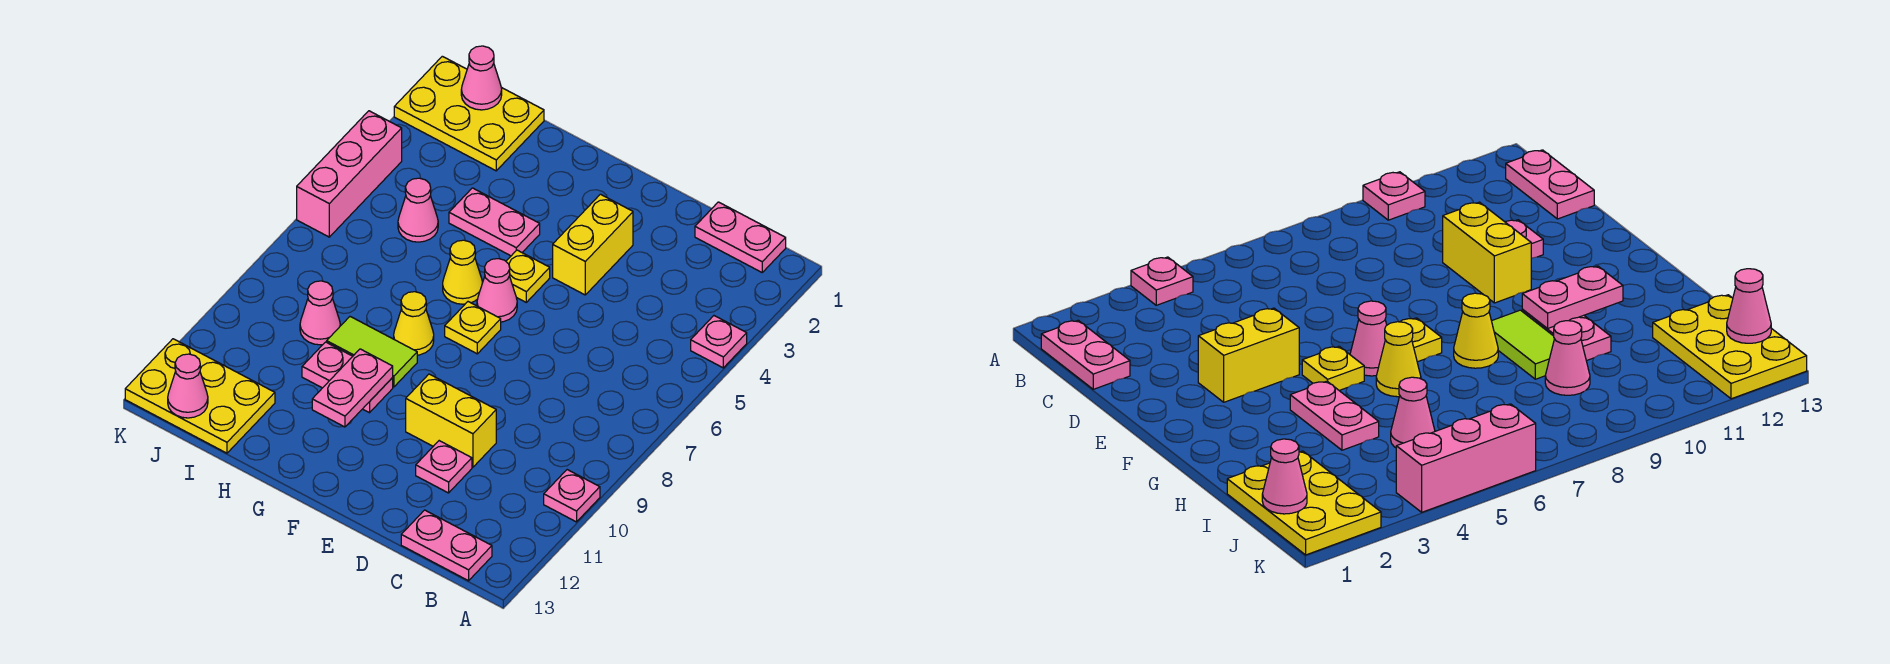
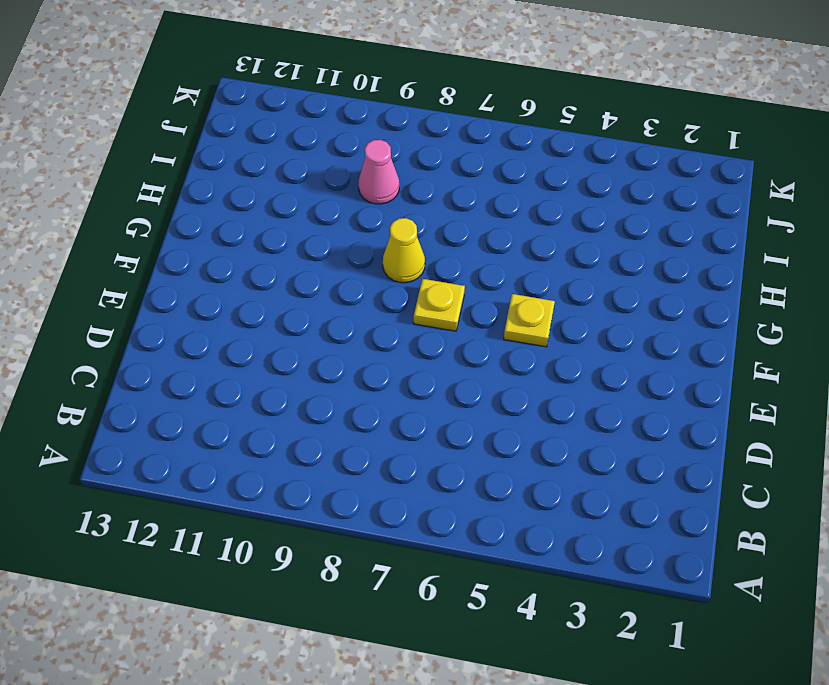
none -> pink 1x1 plate [691,316,747,368]
none -> pink 1x1 plate [544,470,600,522]
none -> pink 1x2 plate [695,202,786,272]

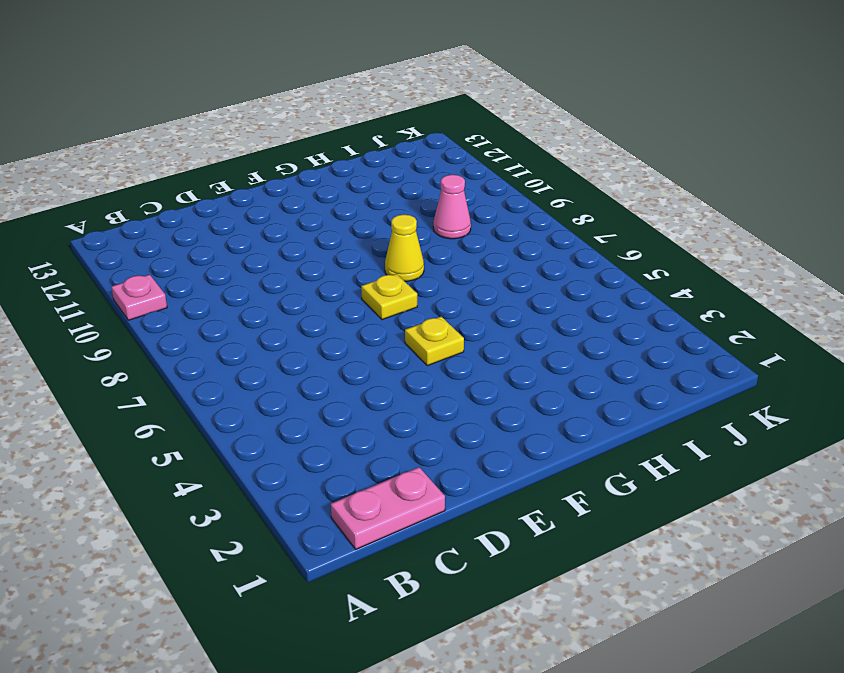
none -> pink 1x1 plate [691,316,747,368]
none -> pink 1x2 plate [401,510,492,581]
none -> yellow 1x2 brick [406,374,496,467]

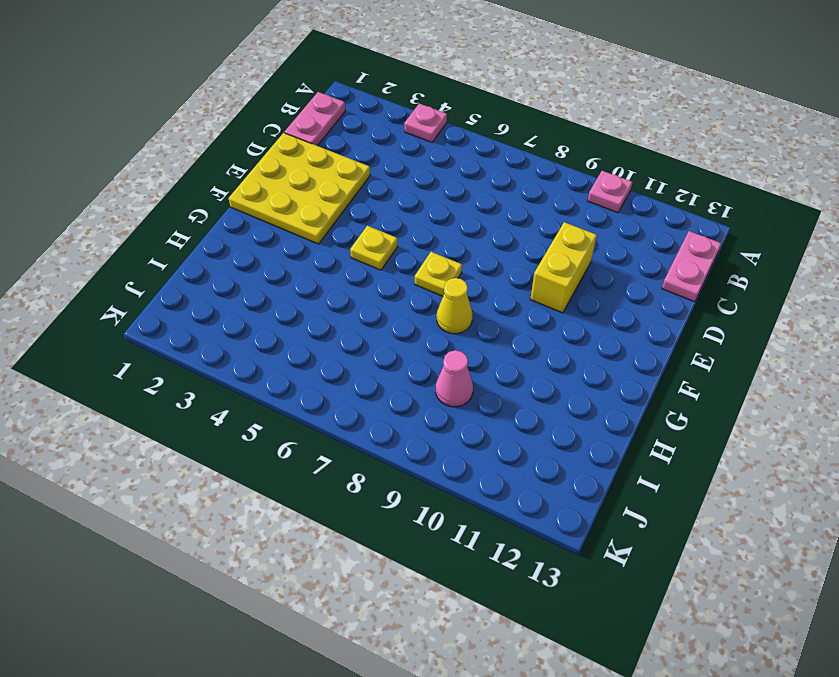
yellow 3x3 plate [228,133,370,244] -> yellow 1x2 brick [553,194,633,295]
none -> pink 1x1 plate [416,441,472,493]
none -> pink 1x1 cone [477,259,517,322]
none -> pink 1x2 plate [449,188,540,256]

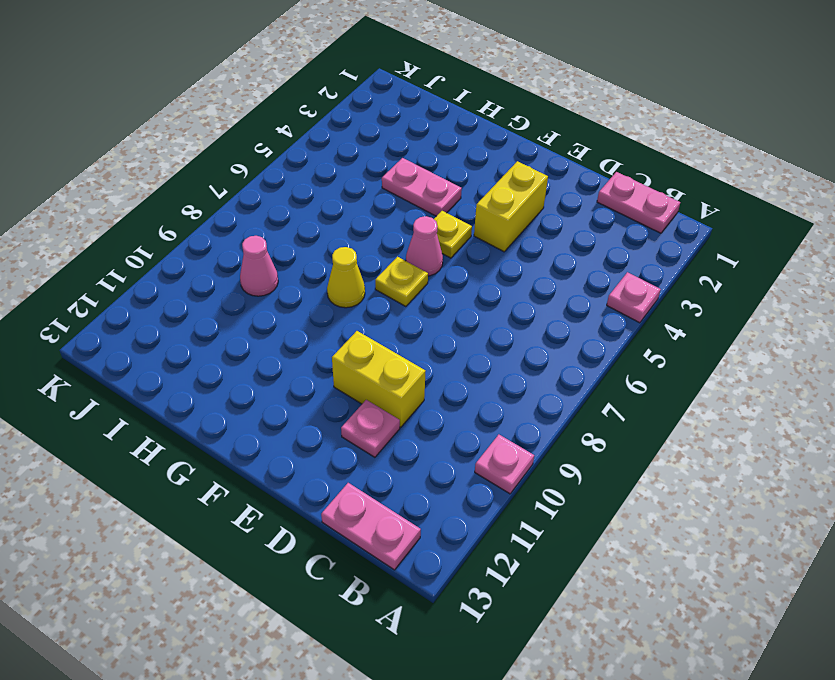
none -> yellow 1x1 cone [443,240,483,304]
none -> lime 1x2 tile [327,317,417,387]
none -> pink 1x2 plate [302,342,393,413]

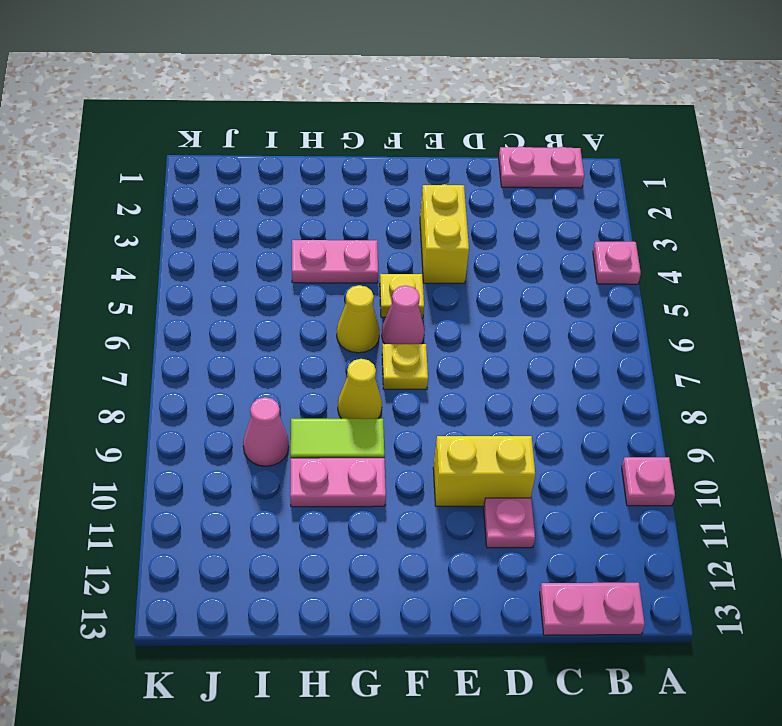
none -> yellow 2x3 plate [394,56,544,171]
none -> pink 1x1 cone [398,178,438,242]
none -> yellow 2x3 plate [125,339,275,453]

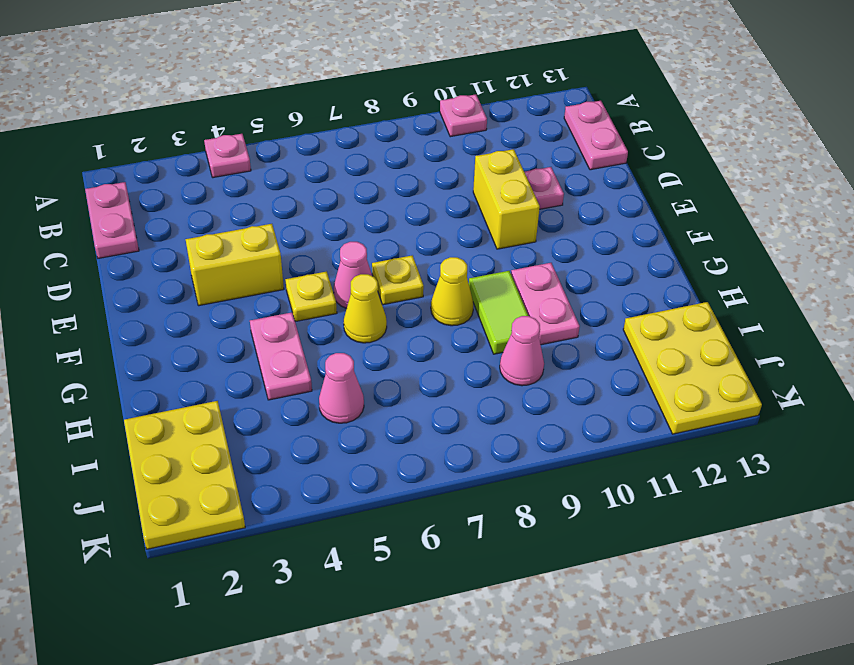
none -> pink 1x3 brick [297,111,402,237]
none -> pink 1x2 plate [312,349,393,427]
none -> pink 1x1 cone [461,46,502,110]

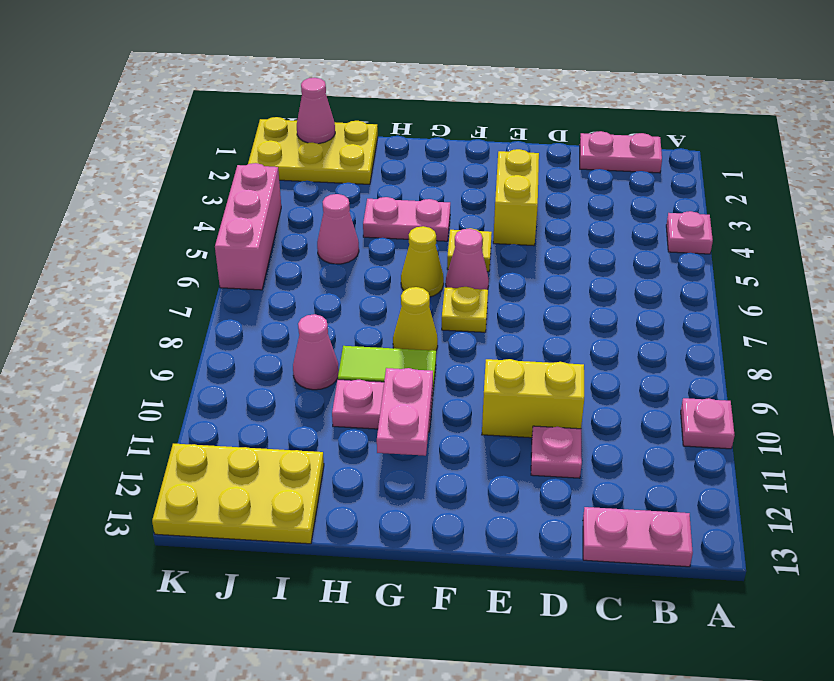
none -> pink 1x1 cone [168,354,208,418]

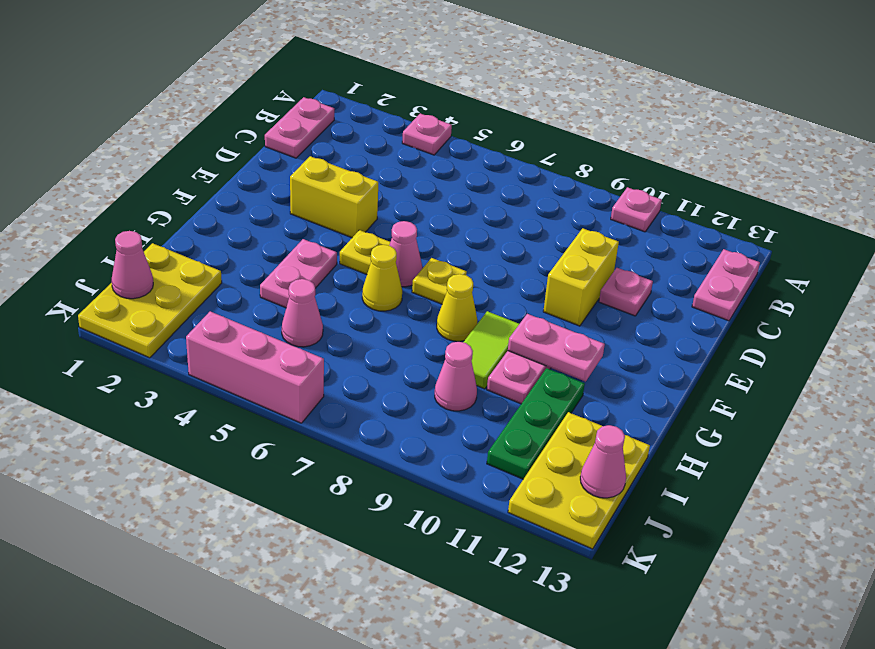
green 1x3 plate [487,368,585,479] -> none

